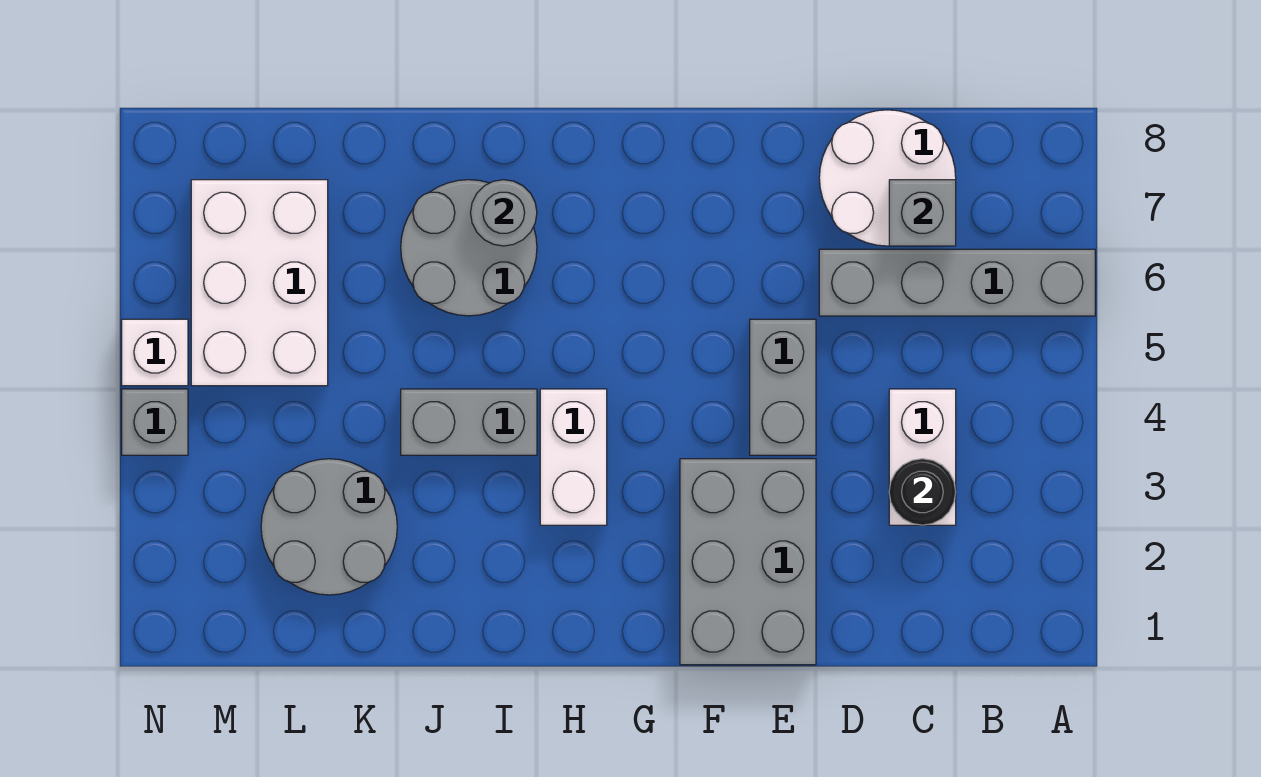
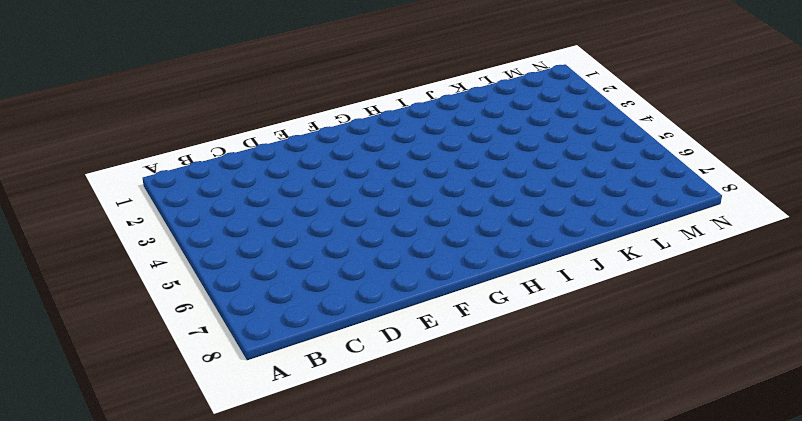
none -> grey 1x4 brick [819,249,1095,316]
none -> white 1x2 brick [889,389,956,525]
none -> white 2x2 round brick [819,110,956,246]

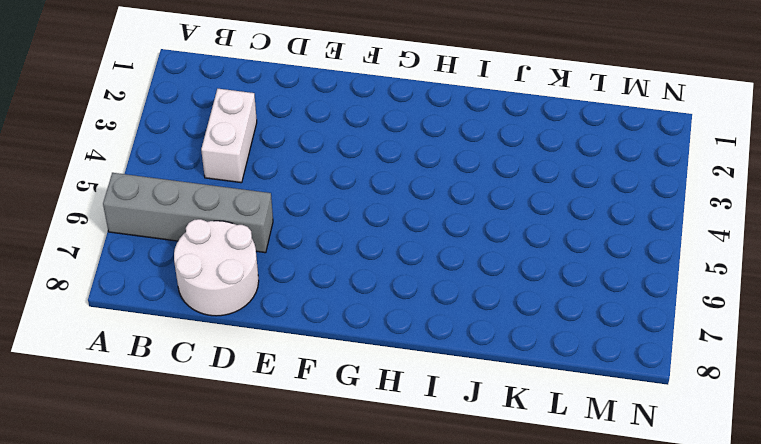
none -> grey 2x3 brick [680,459,816,665]
none -> grey 1x2 brick [750,319,816,455]
none -> white 1x2 brick [540,389,607,525]

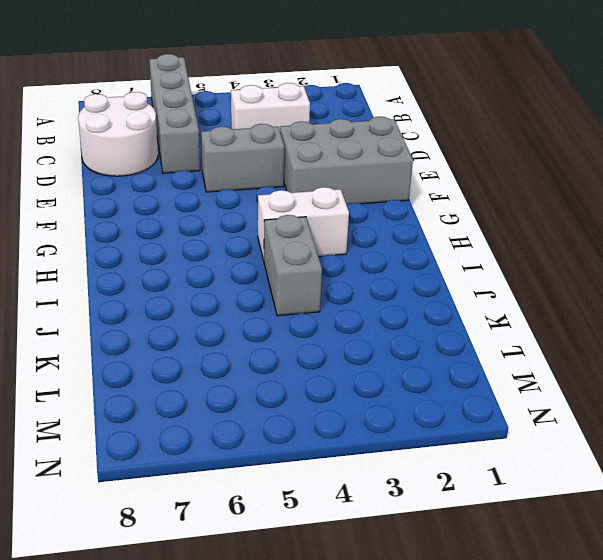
none -> grey 2x2 round brick [401,180,537,316]
none -> grey 2x2 round brick [261,459,397,595]
none -> white 2x3 brick [191,180,328,386]

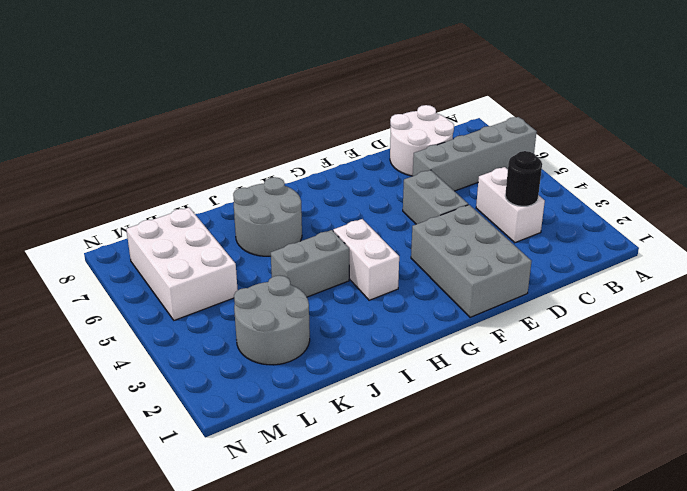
none -> grey 1x1 brick [122,389,188,455]
none -> white 1x1 brick [122,319,188,386]
none -> grey 1x1 brick [889,180,956,246]

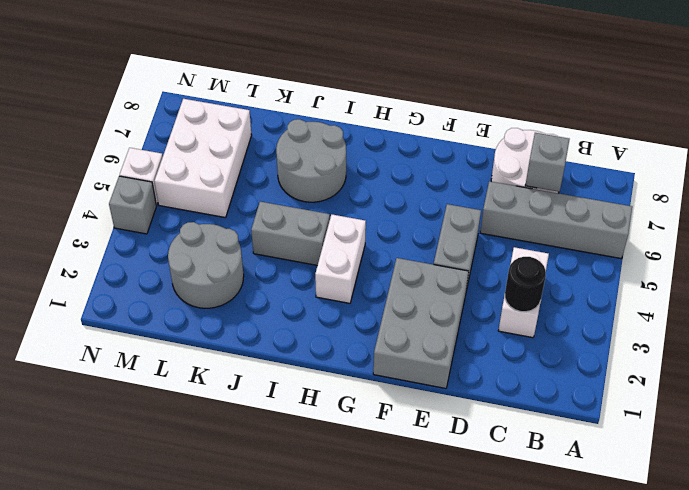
none -> grey 1x1 round brick [471,180,537,246]

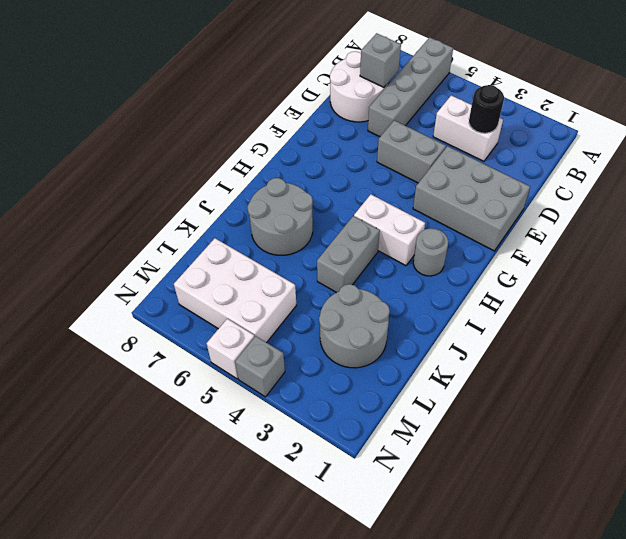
grey 1x1 round brick [413,228,448,276] -> grey 1x1 round brick moved to [471,180,537,246]

